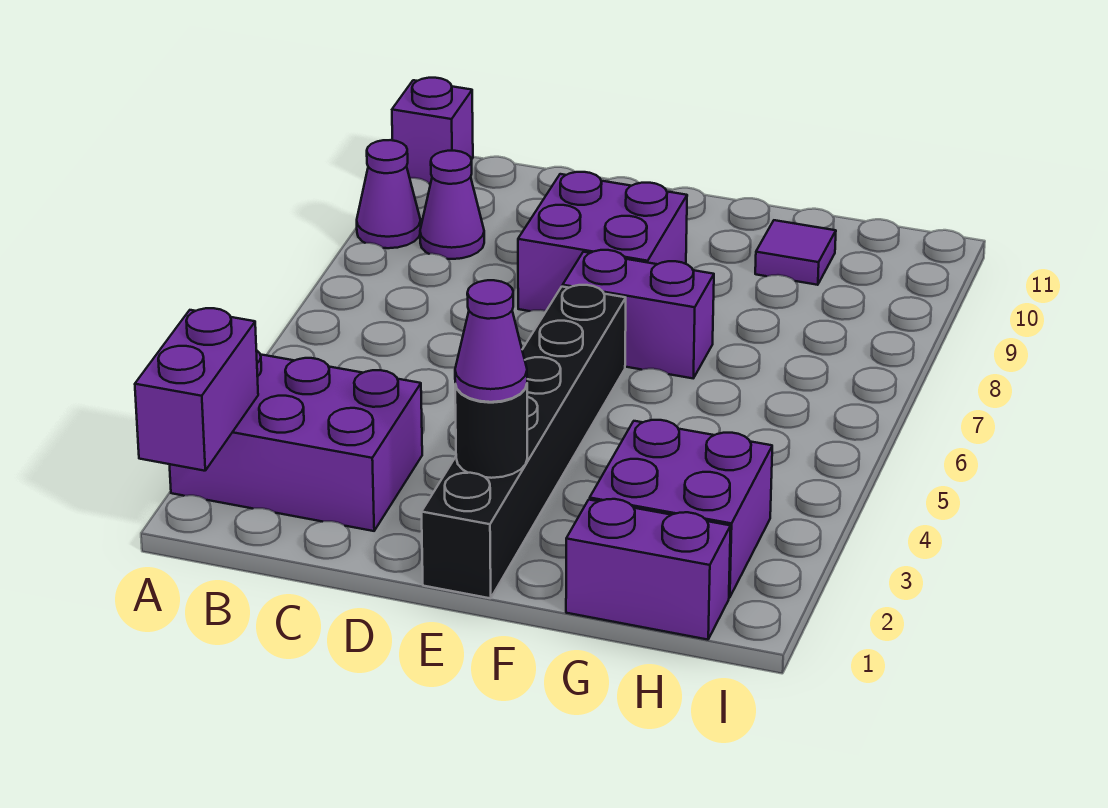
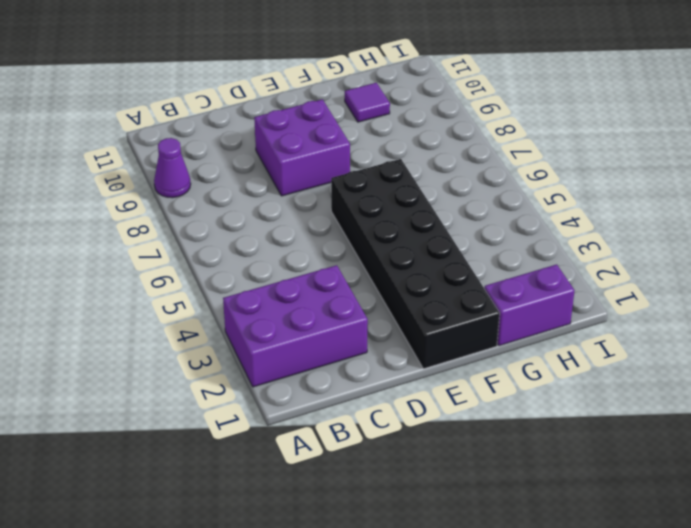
black 2x6 brick [331,159,500,369] -> black 1x6 brick [422,285,626,598]
none -> purple 1x1 brick [392,78,473,184]
none -> purple 1x1 cone [420,151,484,259]
none -> purple 1x2 brick [563,250,714,378]

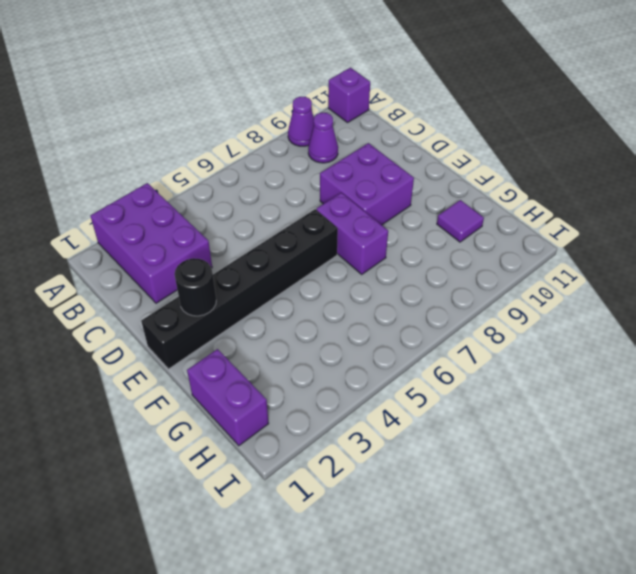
none -> purple 2x2 brick [590,420,772,598]
none -> purple 1x2 brick [135,308,258,471]
none -> purple 1x1 cone [455,280,527,402]

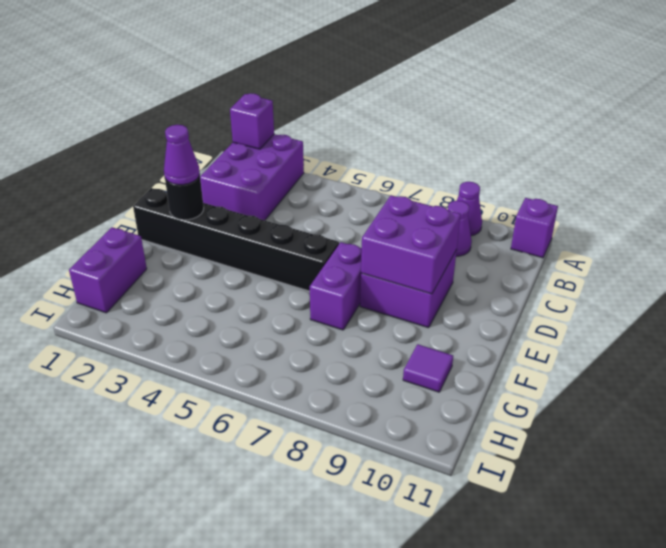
purple 1x1 brick [230,93,274,149] -> purple 1x2 brick [135,308,258,471]
purple 2x2 brick [361,195,461,294] -> purple 2x2 brick moved to [590,420,772,598]

